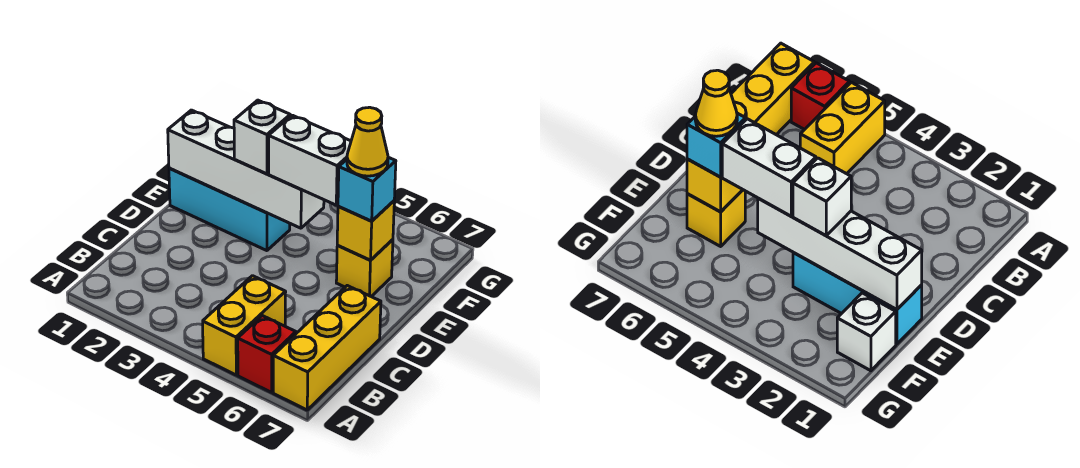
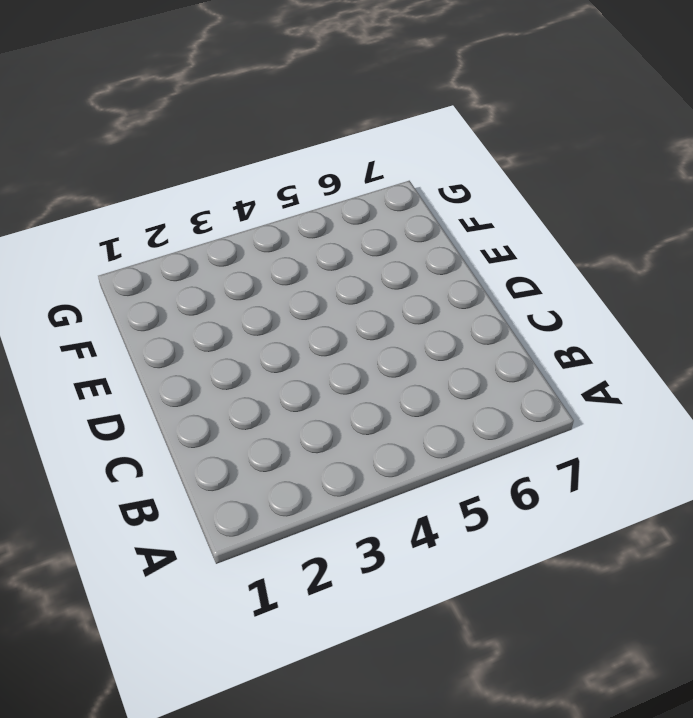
none -> yellow 1x2 brick [203,276,286,375]
none -> red 1x1 brick [238,316,296,392]
none -> yellow 1x3 brick [273,286,381,410]

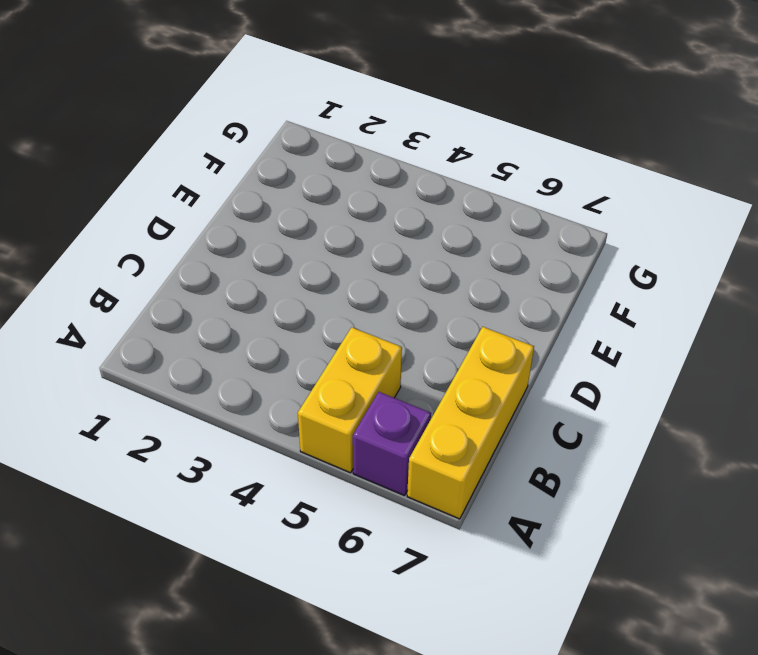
purple 1x1 brick [353,392,431,496] -> red 1x1 brick [238,316,296,392]
none -> cyan 1x3 brick [169,168,290,251]
none -> yellow 1x1 brick [336,240,393,296]
none -> white 1x1 brick [837,293,896,371]

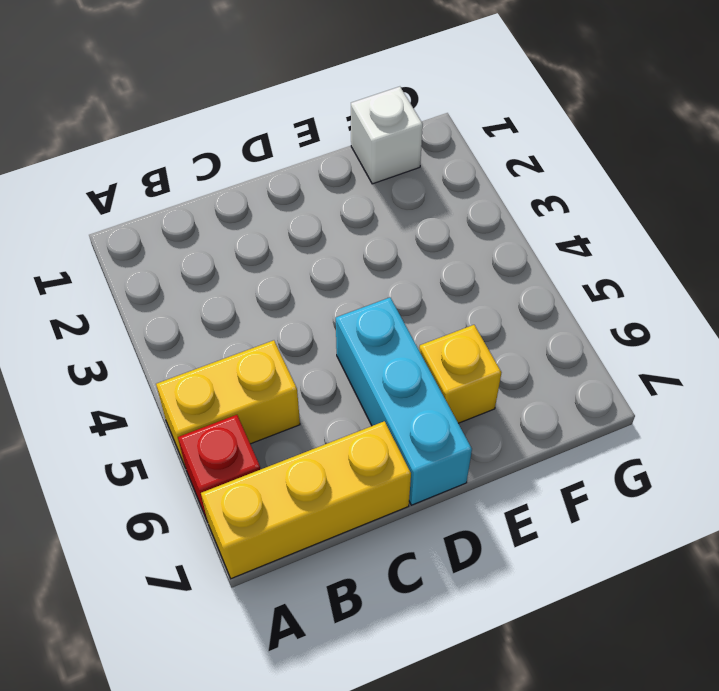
cyan 1x3 brick [336,298,472,505] -> cyan 1x3 brick moved to [169,168,290,251]
none -> white 1x4 brick [168,110,324,228]
none -> yellow 1x1 brick [337,201,394,260]
none -> white 1x1 brick [234,100,290,174]

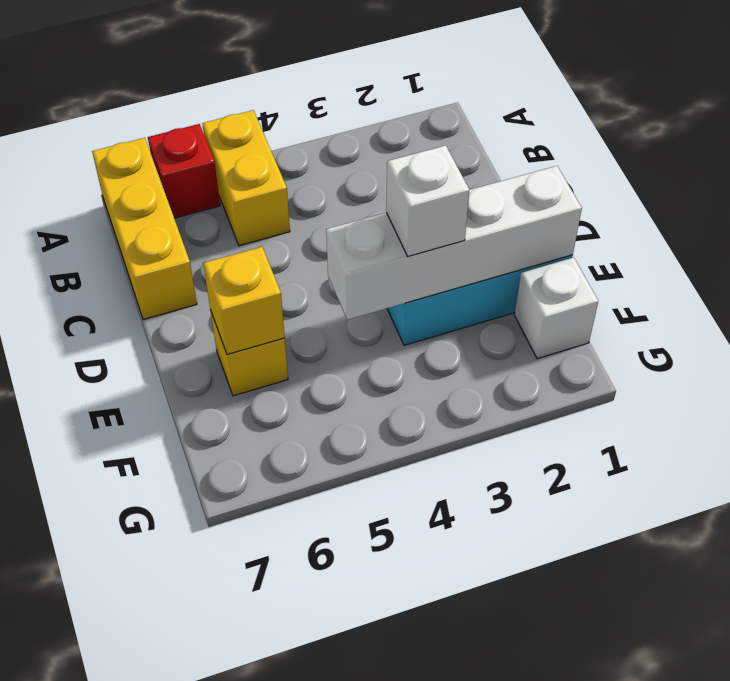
none -> white 1x2 brick [269,115,351,205]
none -> cyan 1x1 brick [338,157,396,221]
none -> yellow 1x1 cone [347,107,388,176]

